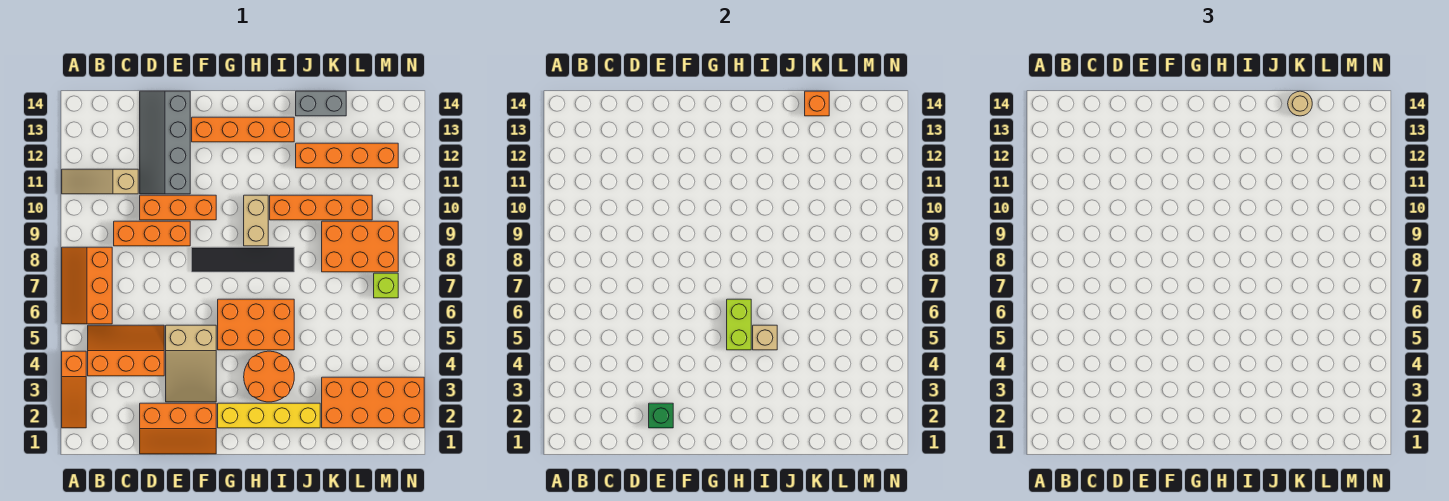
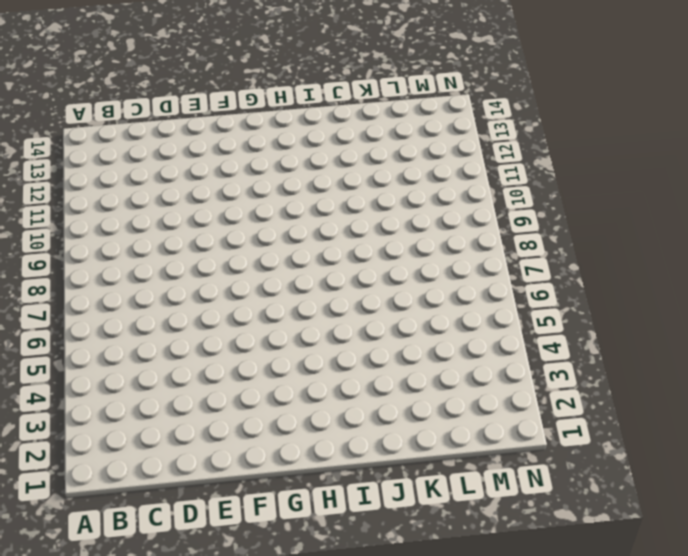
none -> orange 1x3 slope [62,351,86,428]
none -> orange 2x3 slope [62,247,112,324]
none -> tan 1x3 slope [62,169,138,194]

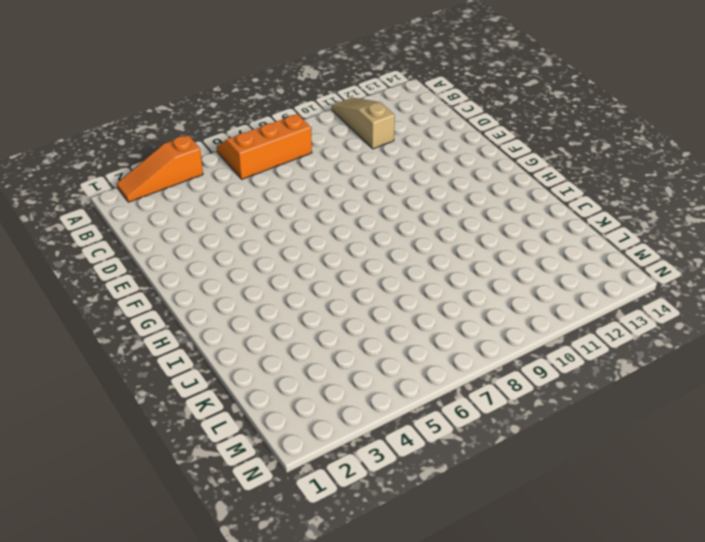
none -> orange 2x3 slope [88,325,164,376]
none -> orange 1x3 brick [114,221,190,246]
none -> orange 2x3 slope [140,403,216,454]

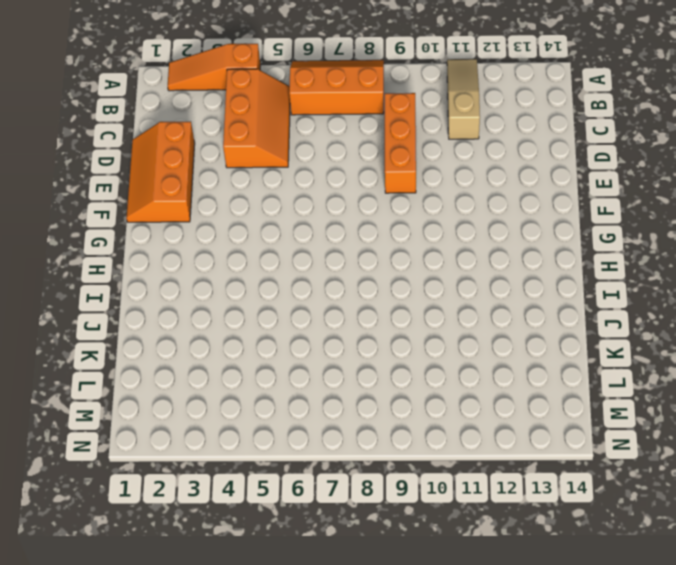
none -> orange 1x3 brick [140,195,216,220]
none -> grey 2x4 slope [140,91,190,194]
none -> tan 2x3 slope [166,325,216,402]

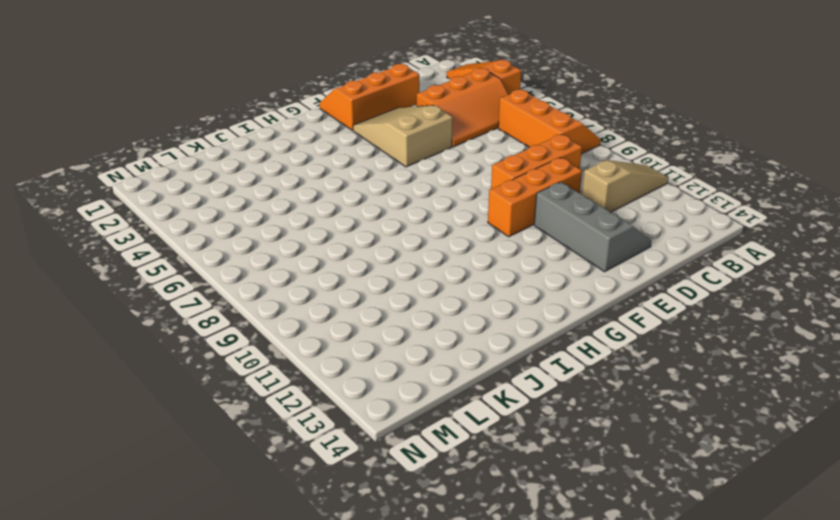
grey 2x3 slope [534,182,652,272] -> grey 2x4 slope [140,91,190,194]
none -> black 1x4 tile [192,247,294,272]
none -> orange 1x4 brick [192,117,294,142]
none -> yellow 1x4 brick [218,403,320,428]

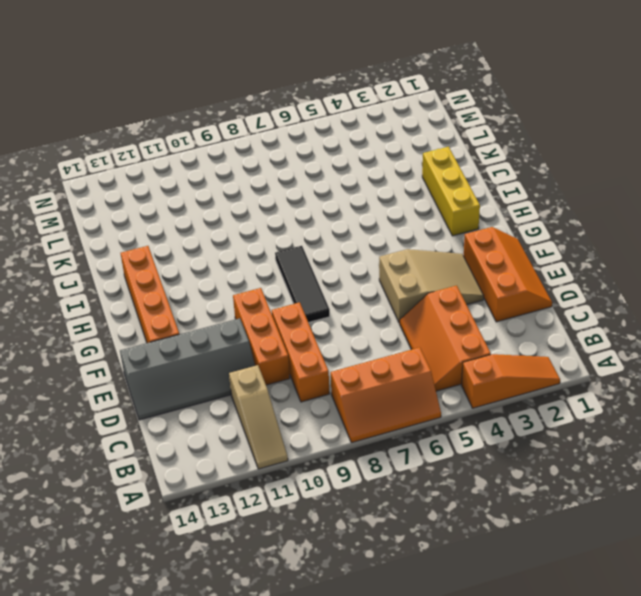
black 1x3 tile [275,246,330,323] -> black 1x4 tile [192,247,294,272]
yellow 1x3 brick [422,147,480,236] -> yellow 1x4 brick [218,403,320,428]
none -> orange 2x3 brick [218,299,294,350]
none -> orange 2x2 round brick [244,351,294,402]
none -> tan 1x2 brick [244,195,268,246]

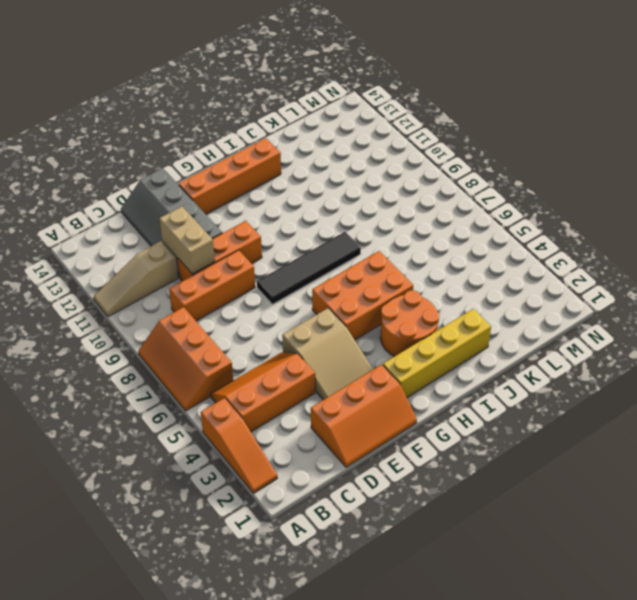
tan 1x2 brick [160,206,215,274] -> tan 1x2 brick moved to [244,195,268,246]
none -> orange 1x4 brick [270,195,372,220]
none -> orange 1x4 brick [296,143,398,168]
none -> grey 1x2 brick [296,91,346,116]

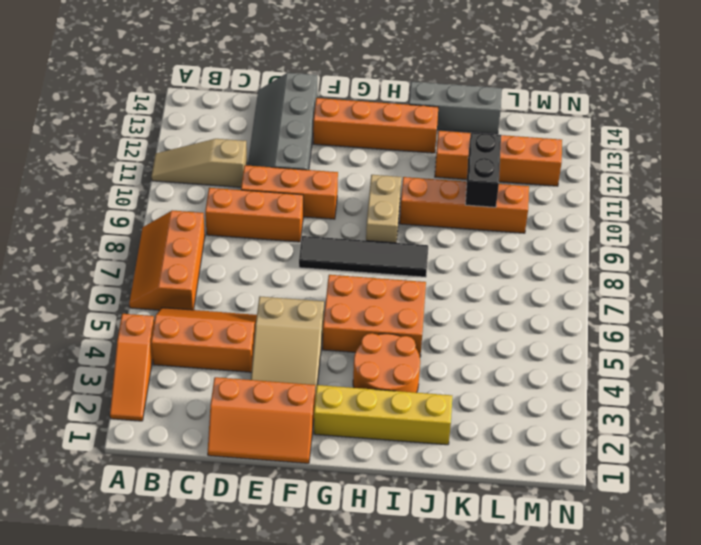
grey 1x3 brick [409,82,502,134] -> grey 1x2 brick [296,91,346,116]
black 1x2 brick [465,133,501,207] -> none
none -> orange 2x4 brick [322,377,424,428]
none -> orange 2x3 brick [322,221,398,272]
none -> lime 1x1 brick [374,273,398,298]

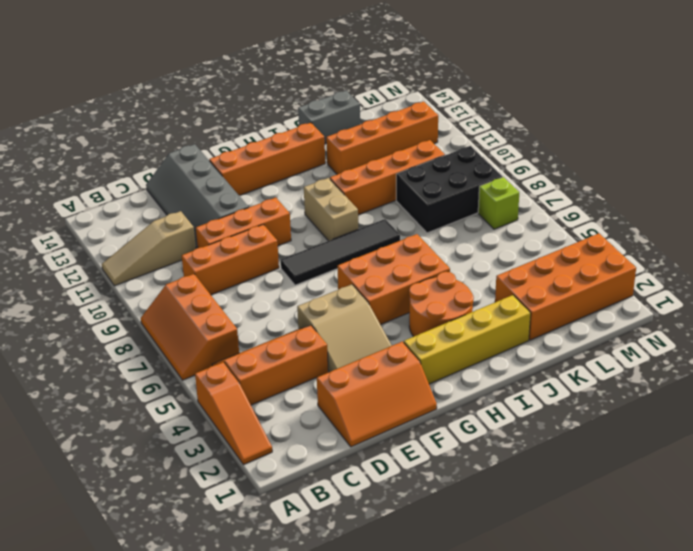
black 2x3 brick [396,146,502,233] -> orange 2x3 brick [322,221,398,272]
none -> green 1x1 brick [649,403,673,428]
none -> lime 1x2 brick [727,299,751,350]
none -> tan 1x1 brick [753,325,777,350]

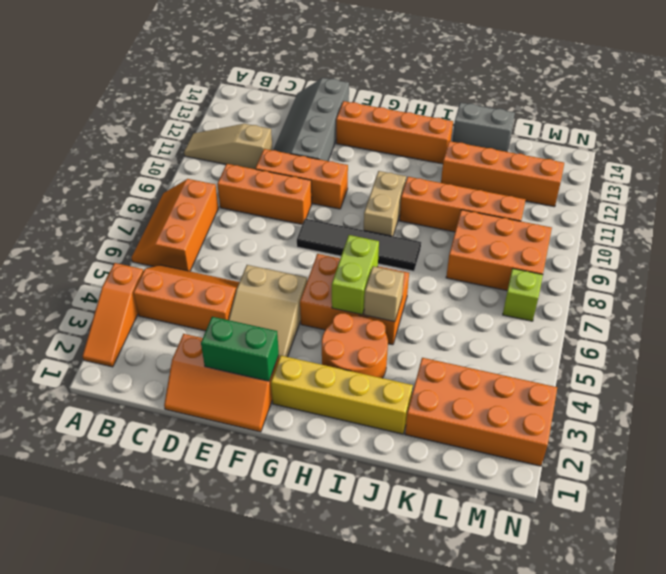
green 1x2 brick [201,317,279,381] -> green 1x1 brick [649,403,673,428]
none -> orange 1x1 brick [805,91,829,116]
none -> tan 1x1 round brick [1288,91,1312,116]

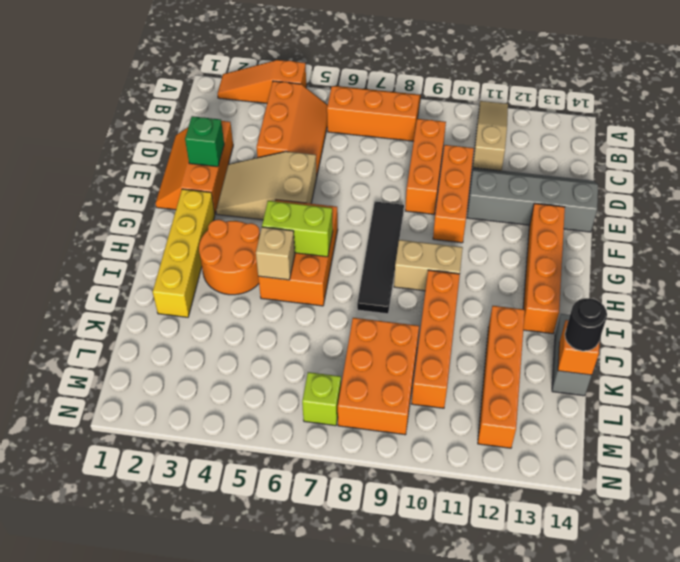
black 1x1 round brick [565,298,607,351] -> tan 1x1 round brick [1288,91,1312,116]
none -> orange 2x4 brick [322,377,424,428]

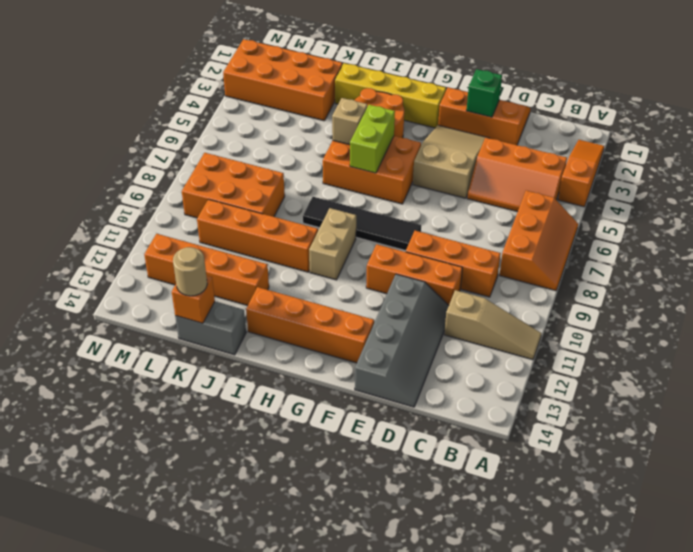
none -> lime 1x1 brick [374,273,398,298]

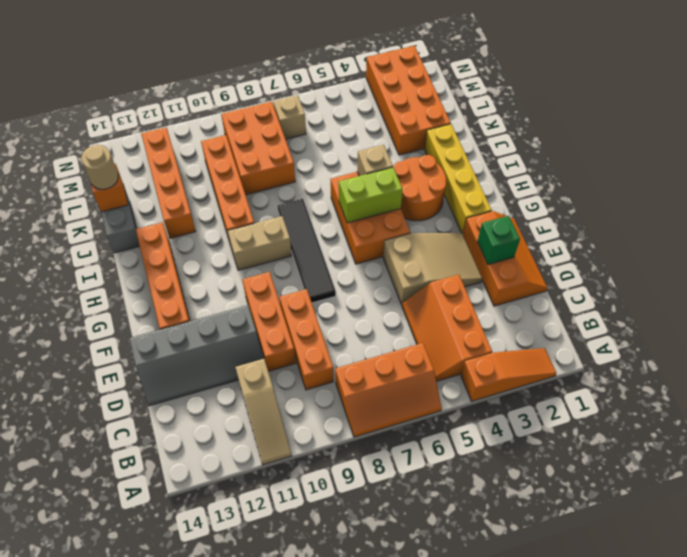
tan 1x1 brick [273,95,306,139] -> lime 1x1 brick [374,273,398,298]

